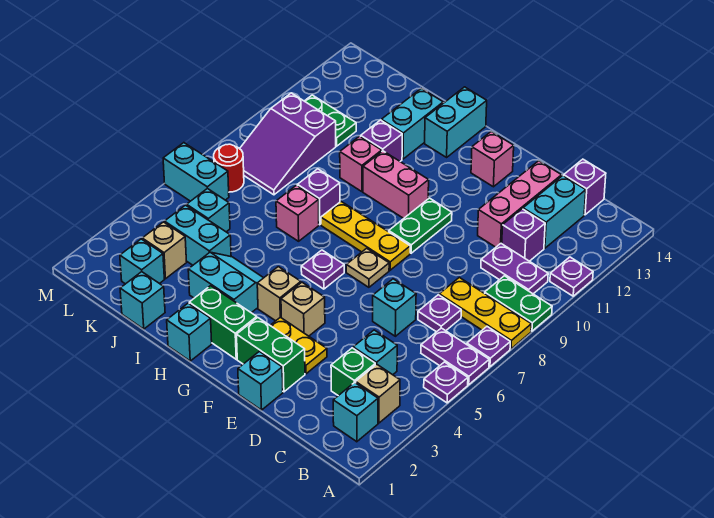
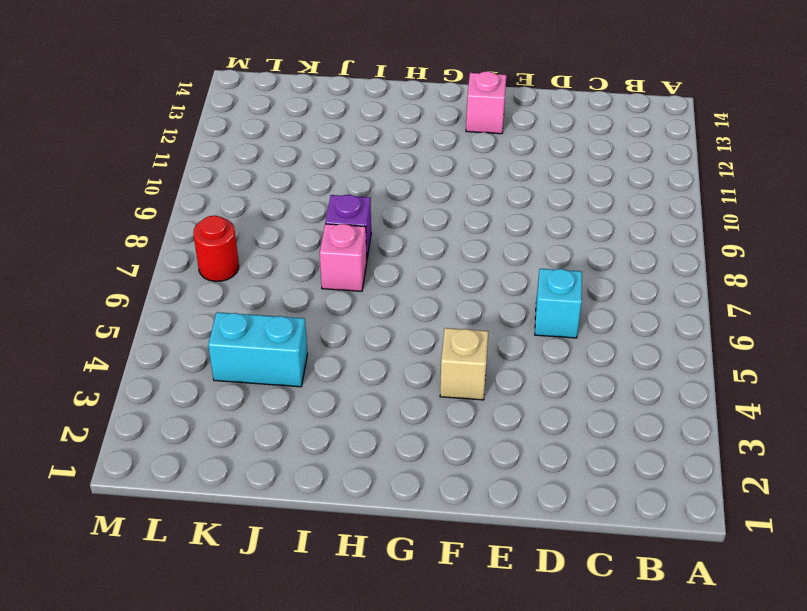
none -> purple 1x1 plate [424,362,468,403]
none -> purple 1x2 plate [421,328,489,385]
none -> purple 1x1 plate [467,327,510,367]
none -> yellow 1x3 plate [439,277,531,349]

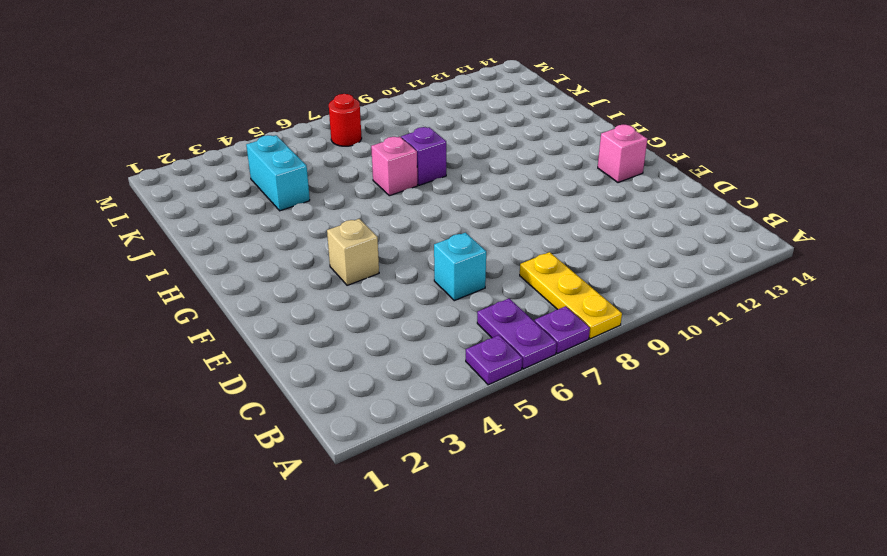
none -> green 1x2 plate [485,276,552,331]
none -> purple 1x1 plate [550,257,593,296]
none -> cyan 1x1 brick [333,382,378,442]
none -> tan 1x1 brick [356,364,400,423]

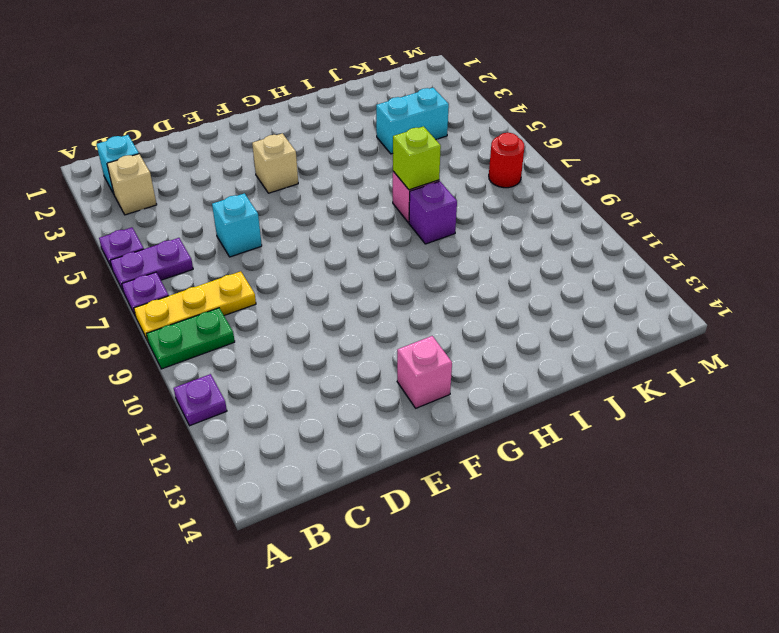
lime 1x1 brick [393,126,441,190] -> none
none -> purple 1x2 plate [481,244,548,294]
none -> green 1x1 brick [331,348,375,396]
none -> cyan 1x1 brick [353,330,397,375]
none -> purple 1x1 plate [418,295,461,332]

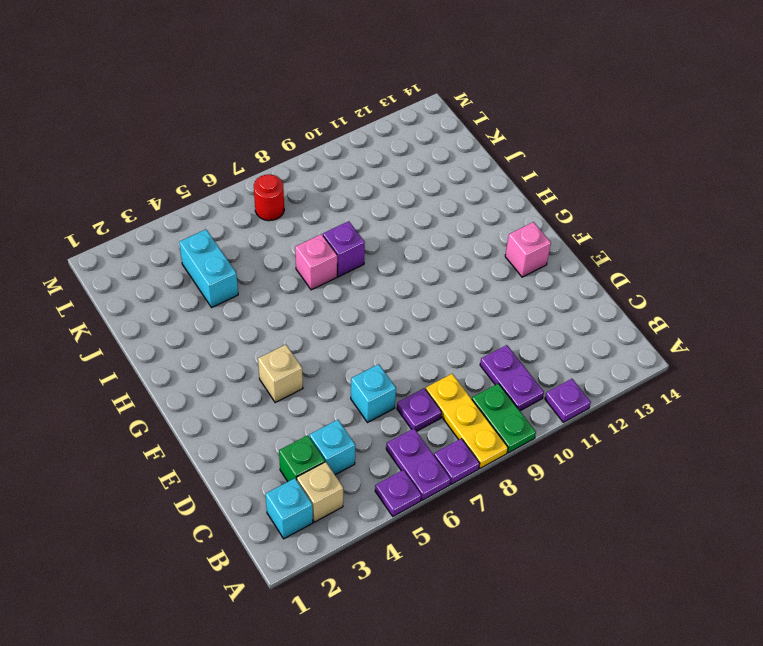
none -> purple 1x1 brick [502,209,545,261]
none -> cyan 1x2 brick [523,176,586,248]
none -> purple 1x1 brick [564,159,606,215]
none -> pink 1x3 brick [478,161,562,247]

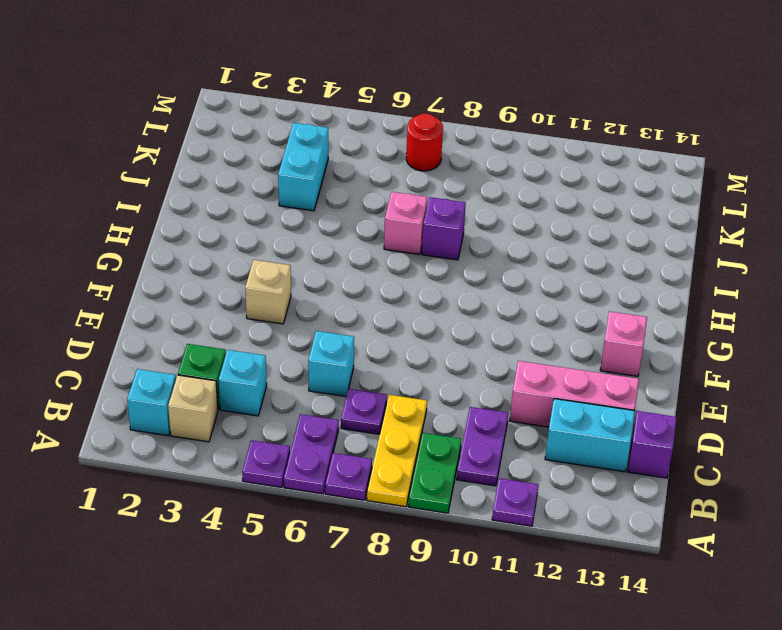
none -> purple 1x1 brick [502,209,545,261]
none -> cyan 1x1 brick [238,351,283,410]
none -> green 1x2 brick [237,318,305,392]
none -> yellow 1x2 plate [270,317,327,374]

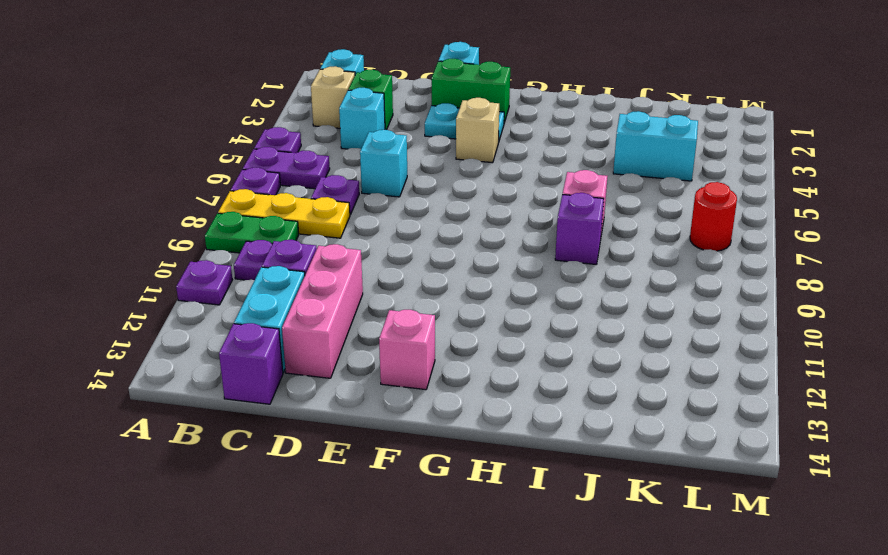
cyan 1x2 plate [425,103,504,143] -> yellow 1x2 plate [270,317,327,374]
none -> tan 1x1 plate [346,248,389,287]
none -> yellow 1x3 plate [321,202,410,270]
none -> green 1x2 plate [389,198,452,253]
none -> green 1x2 brick [189,286,257,359]

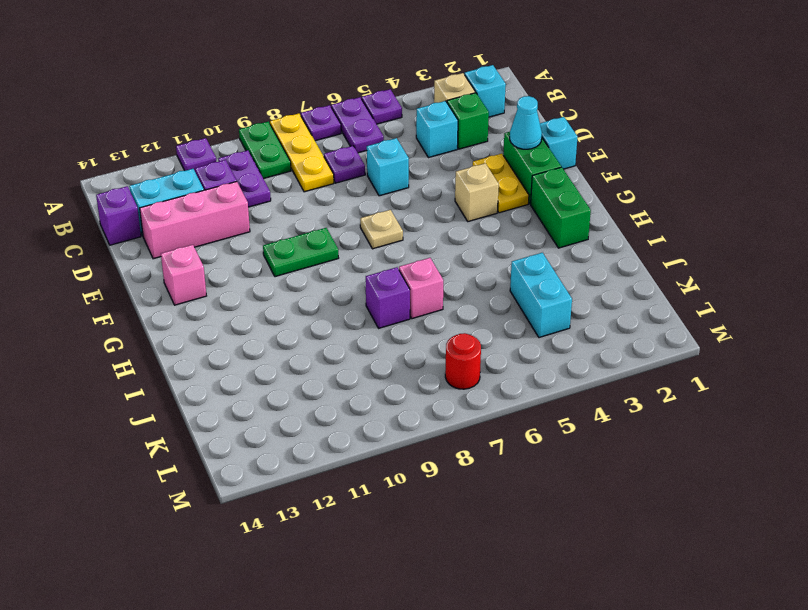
cyan 1x1 cone [510,96,542,149] -> none
none -> yellow 1x3 plate [321,202,410,270]
none -> tan 1x1 brick [257,267,301,321]
none -> purple 1x1 plate [301,250,344,289]
none -> pink 1x2 brick [363,151,429,218]

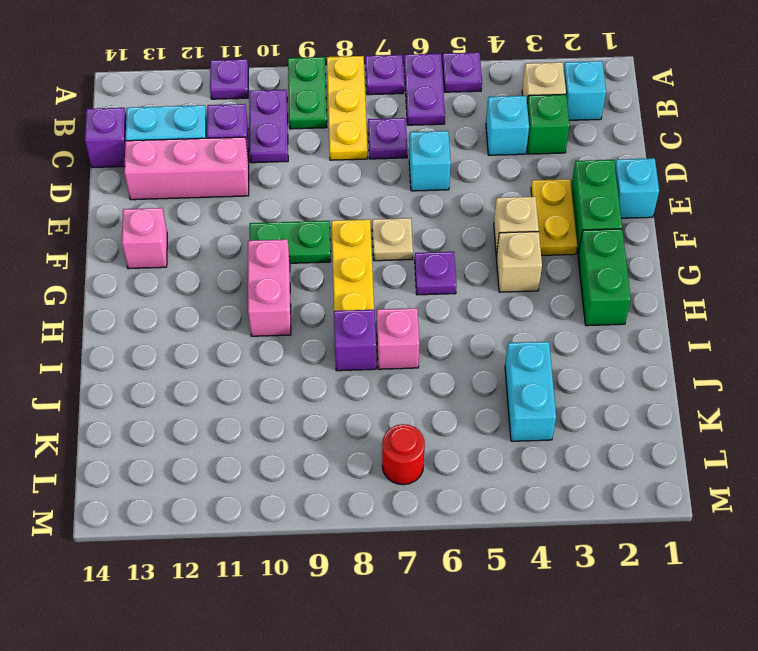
none -> cyan 1x1 brick [167,303,212,361]
none -> cyan 2x2 slope [188,252,263,313]
none -> cyan 1x2 brick [425,87,487,157]
none -> pink 1x1 brick [340,136,382,192]

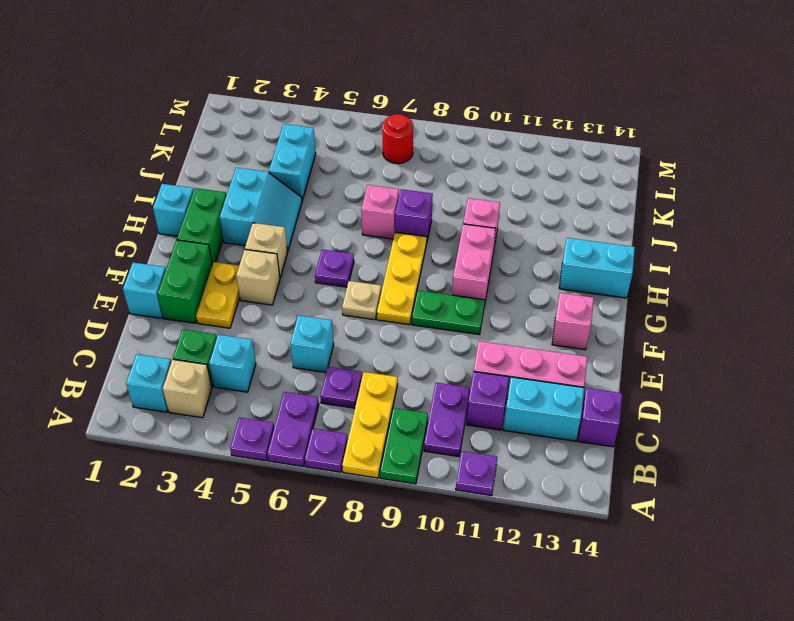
none -> purple 1x1 brick [361,120,402,161]
none -> cyan 1x2 brick [381,88,443,159]
none -> cyan 1x1 brick [120,272,165,329]
none -> cyan 1x1 brick [120,239,164,284]

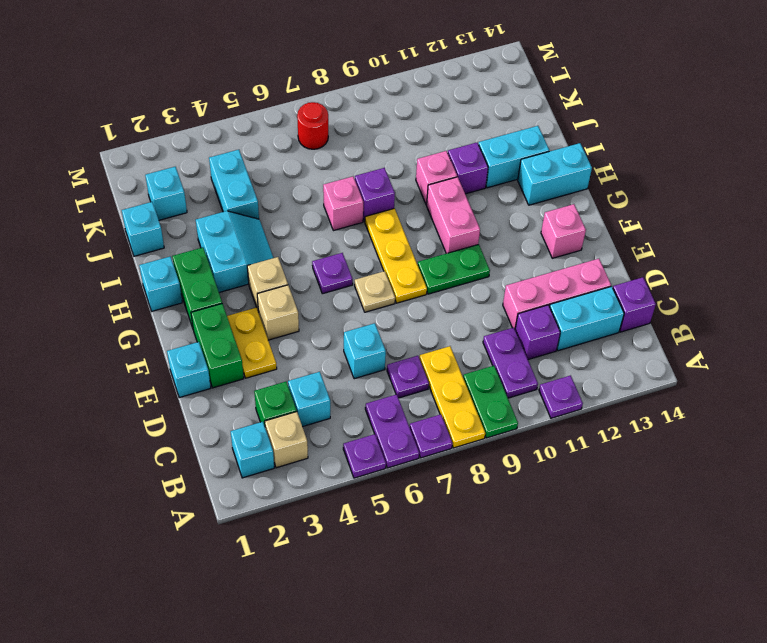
none -> tan 1x1 brick [142,222,187,279]
none -> cyan 1x1 brick [187,188,230,232]
none -> purple 2x3 slope [240,93,336,195]
none -> green 1x2 plate [305,95,356,146]

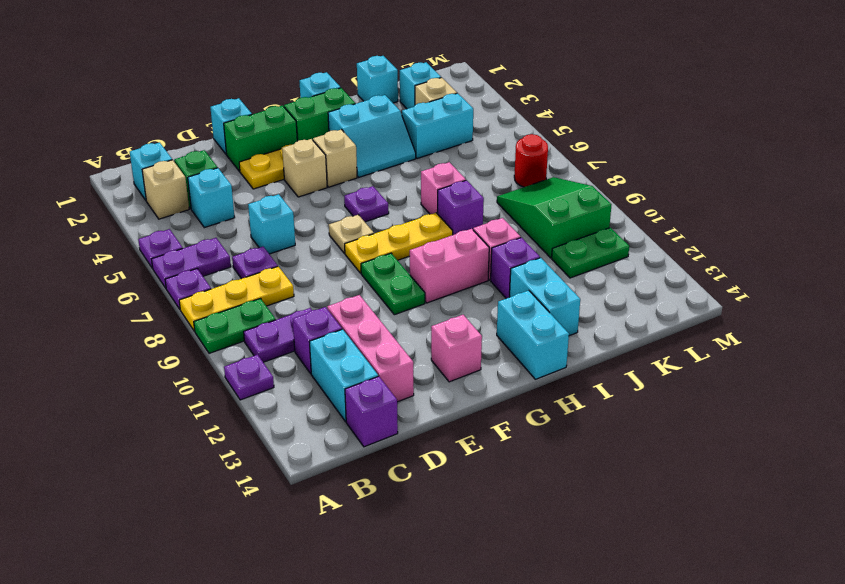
green 2x3 slope [497,177,612,258] -> purple 2x3 slope [240,93,336,195]
none -> cyan 1x1 brick [187,188,230,232]
none -> cyan 1x2 brick [163,143,229,201]

